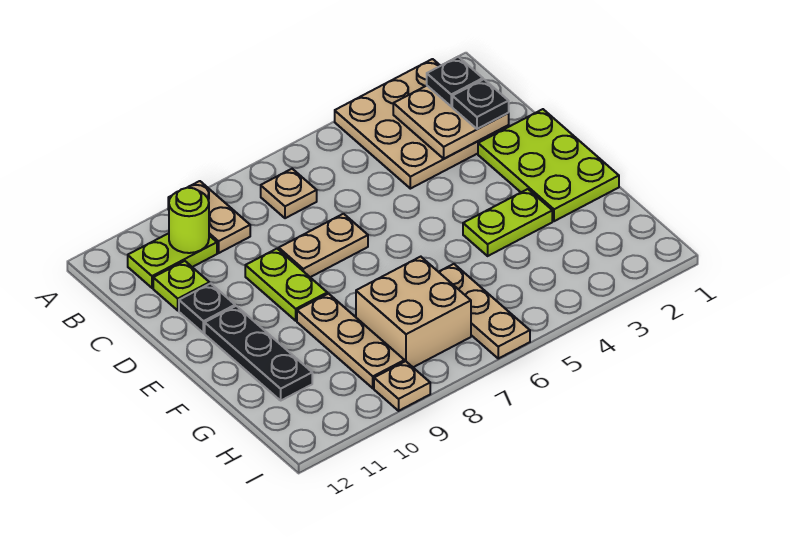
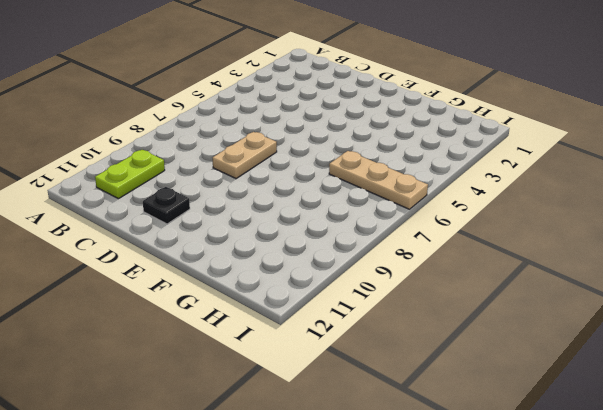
none -> tan 3x3 plate [335,59,509,189]
none -> tan 1x2 plate [168,181,250,253]
none -> tan 1x1 plate [261,169,317,218]

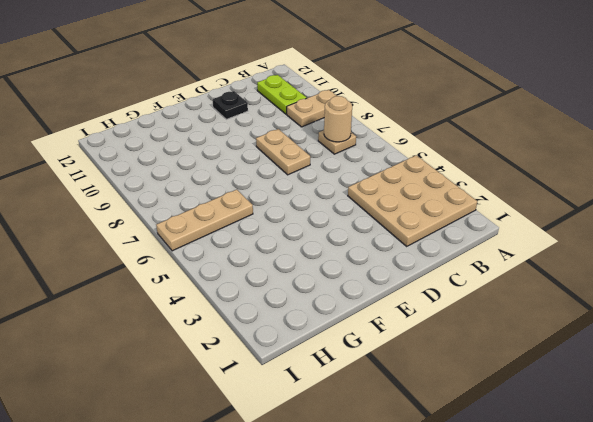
tan 1x1 round brick [324,96,352,142] -> none
none -> lime 1x1 plate [153,261,209,310]
none -> lime 2x3 plate [478,109,619,221]
none -> lime 1x2 plate [245,249,327,321]

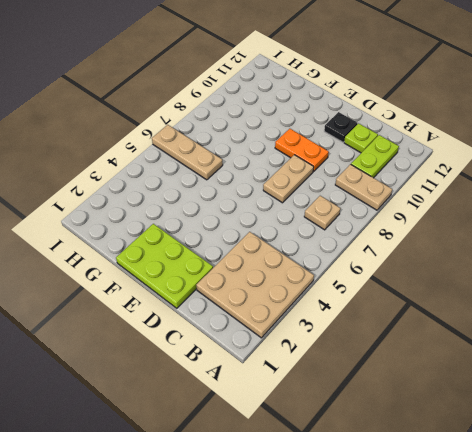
orange 1x2 plate [275,129,329,172] -> lime 1x2 plate [245,249,327,321]
none -> black 1x3 plate [205,306,312,400]
none -> lime 1x2 plate [463,189,552,256]
none -> tan 1x3 plate [297,294,404,388]

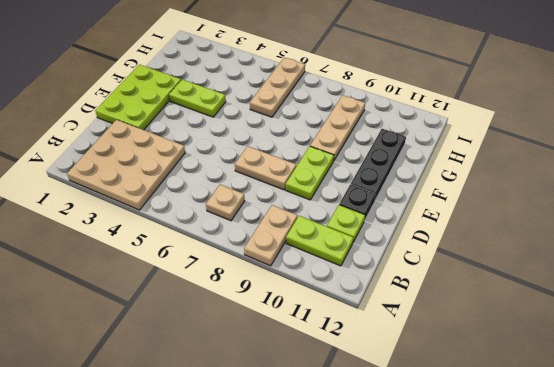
none -> tan 2x2 brick [356,257,471,367]
none -> tan 1x1 plate [374,361,430,411]
none -> tan 2x2 plate [393,86,509,159]

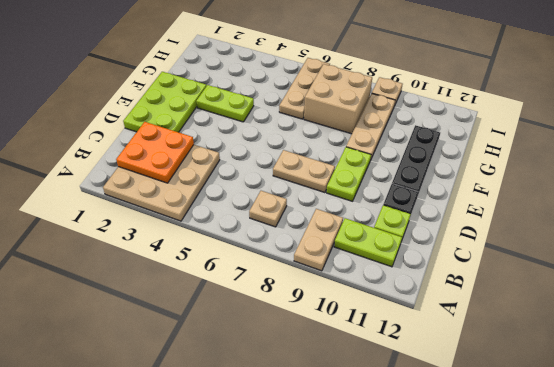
orange 2x2 plate [116,122,194,183] -> tan 2x2 plate [393,86,509,159]
none -> lime 1x1 round brick [169,188,209,253]
none -> black 1x1 plate [427,57,483,106]
none -> black 1x1 plate [452,79,509,129]

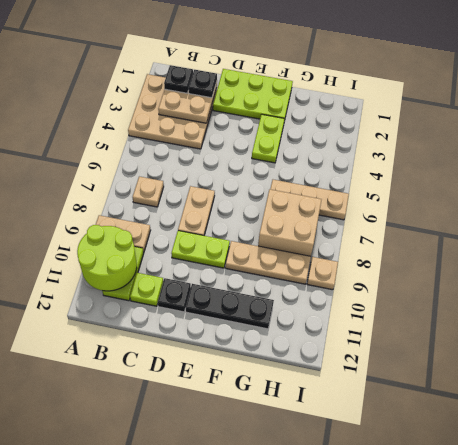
lime 2x2 round brick [77,225,137,291] -> lime 1x1 round brick [169,188,209,253]

